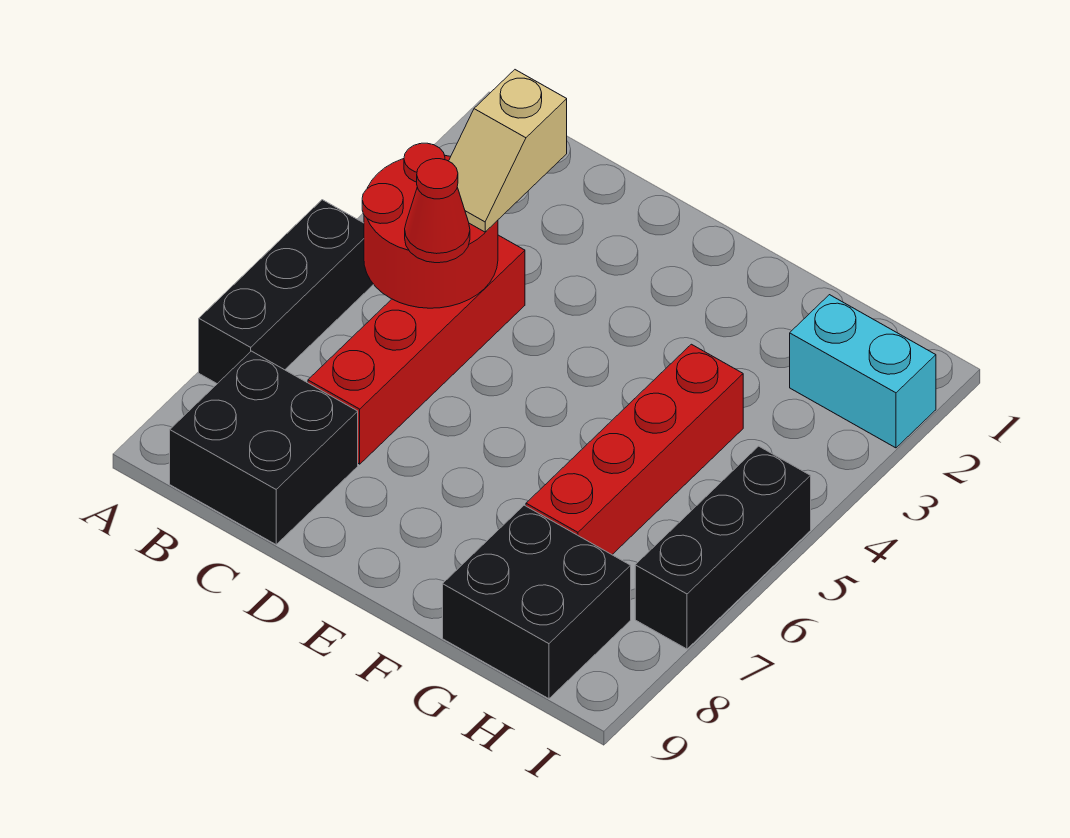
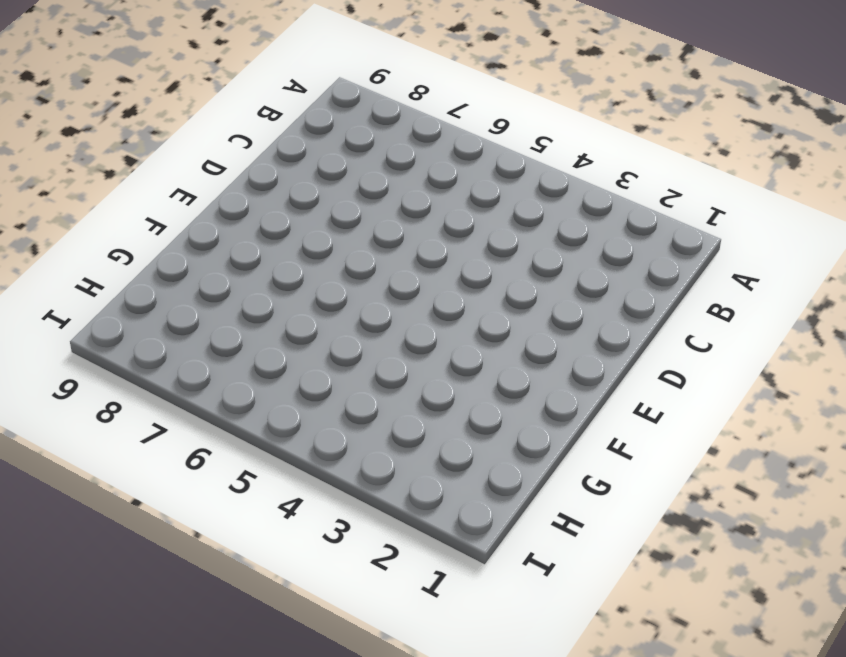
none -> black 1x3 brick [199,200,374,384]
none -> black 2x2 brick [170,351,358,544]

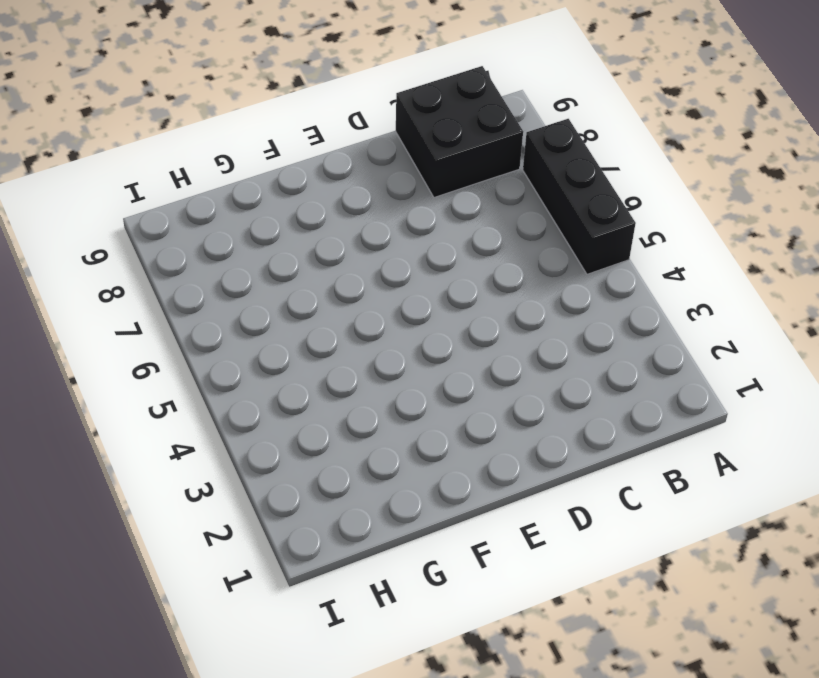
none -> red 1x4 brick [308,235,525,464]
none -> red 1x4 brick [526,344,743,554]

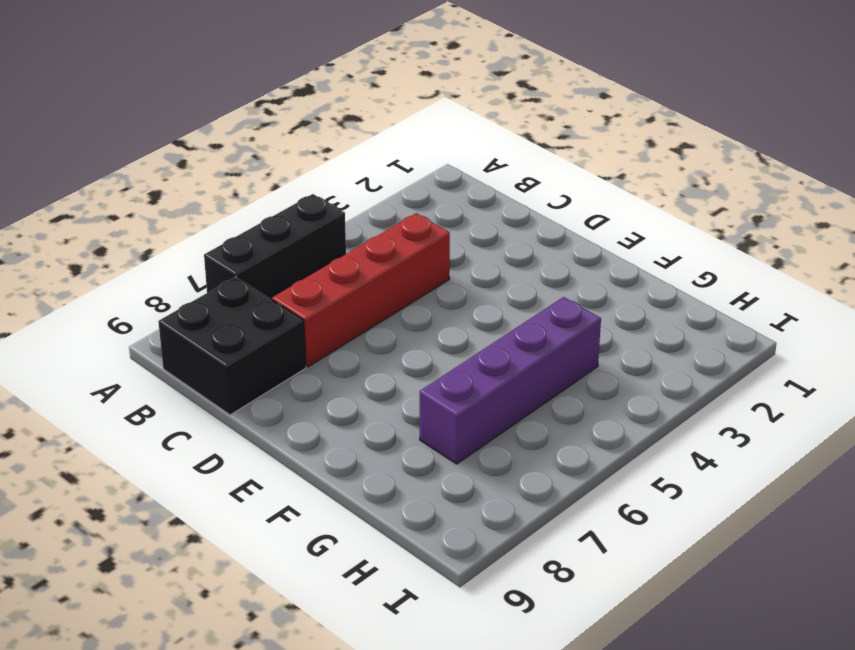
purple 1x4 brick [420,297,601,464] -> red 1x4 brick [526,344,743,554]
none -> black 2x2 brick [443,505,631,699]
none -> cyan 1x2 brick [790,295,936,448]

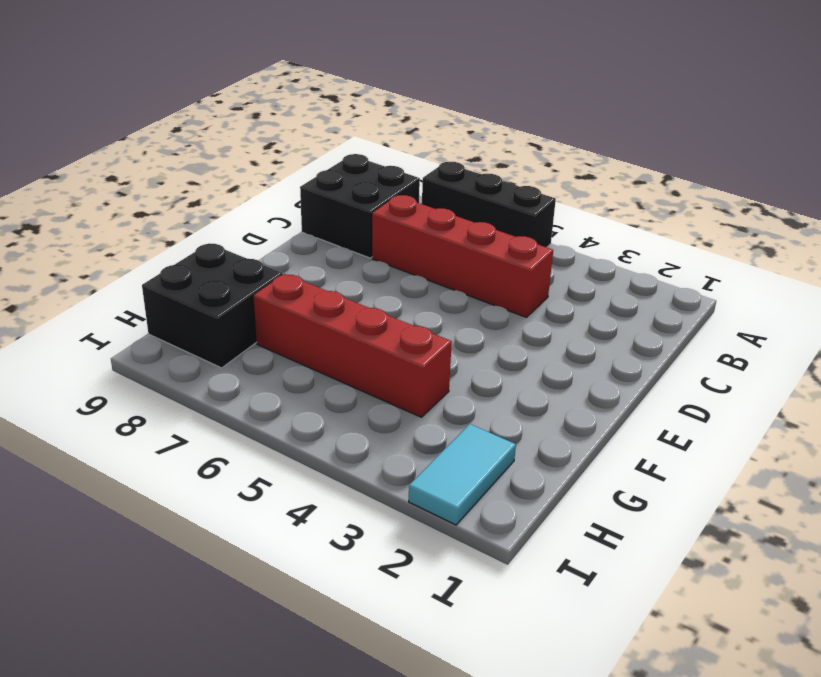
cyan 1x2 tile [409,424,516,525] -> cyan 1x2 brick [790,295,936,448]
none -> black 1x3 brick [635,446,811,649]
none -> red 2x2 round brick [362,143,498,308]

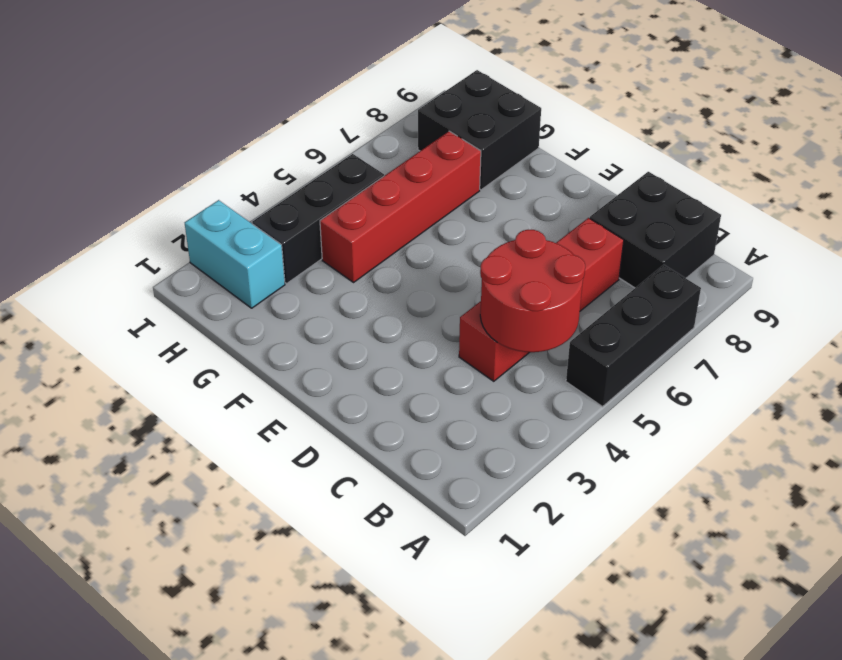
black 1x3 brick [252,154,384,283] -> black 1x3 brick moved to [635,446,811,649]
none -> tan 1x2 slope [449,70,567,232]
none -> red 1x1 cone [405,159,470,263]

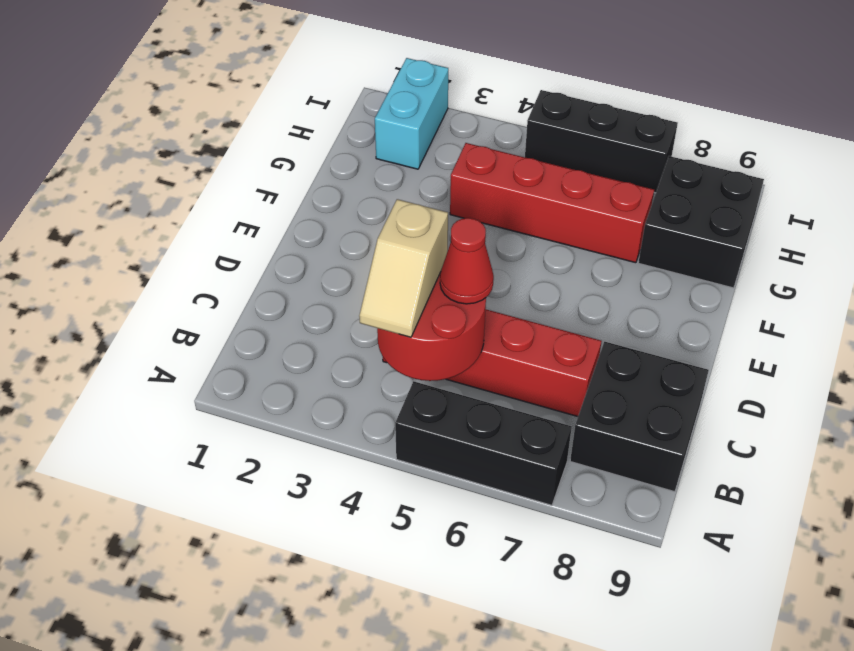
tan 1x2 slope [359,199,448,337] -> tan 1x2 slope turned to [449,70,567,232]

